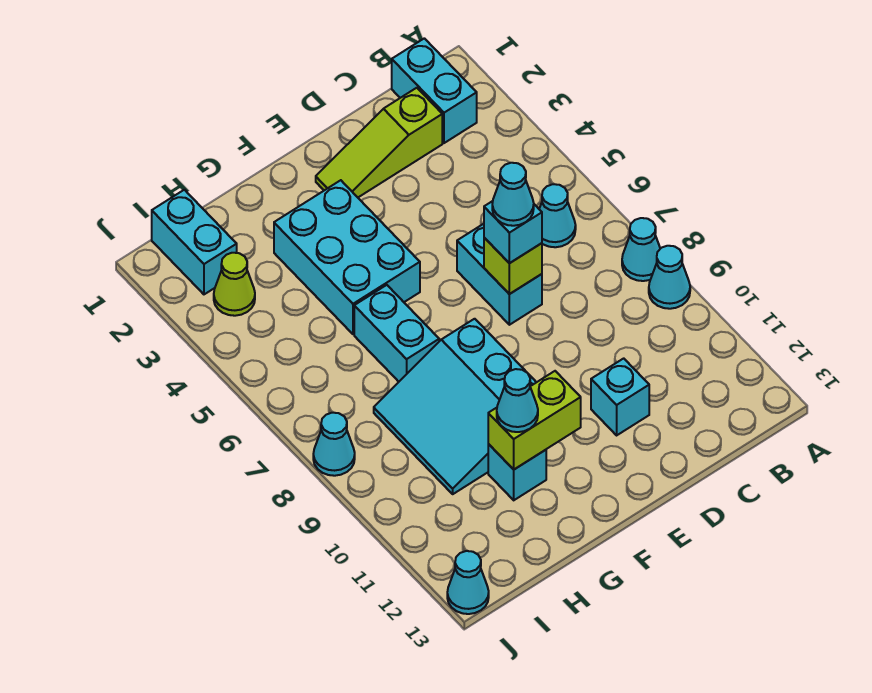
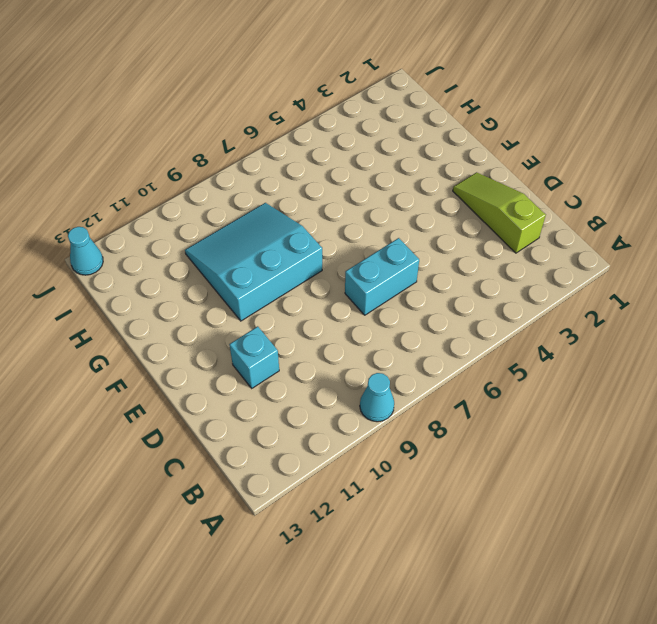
none -> cyan 1x1 cone [622,218,660,281]
none -> cyan 1x2 brick [392,38,477,143]
none -> cyan 1x1 cone [539,184,576,247]

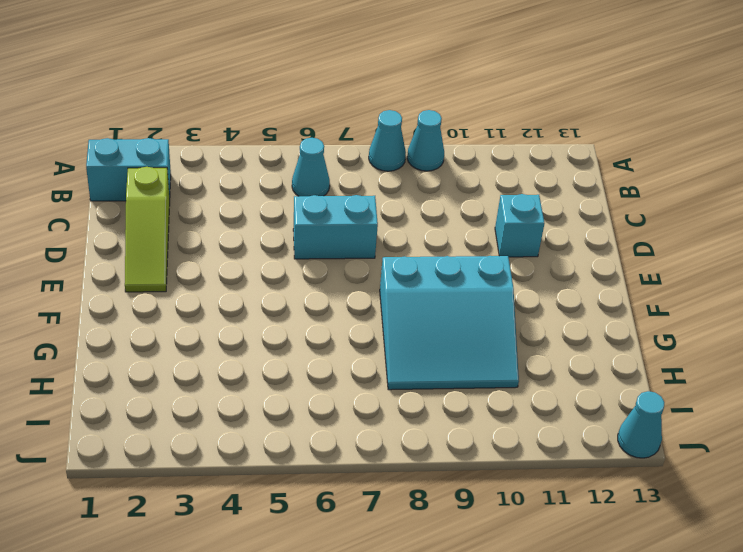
none -> cyan 2x3 brick [274,180,420,334]
none -> cyan 1x2 brick [354,285,439,382]
none -> cyan 1x1 brick [488,444,546,500]

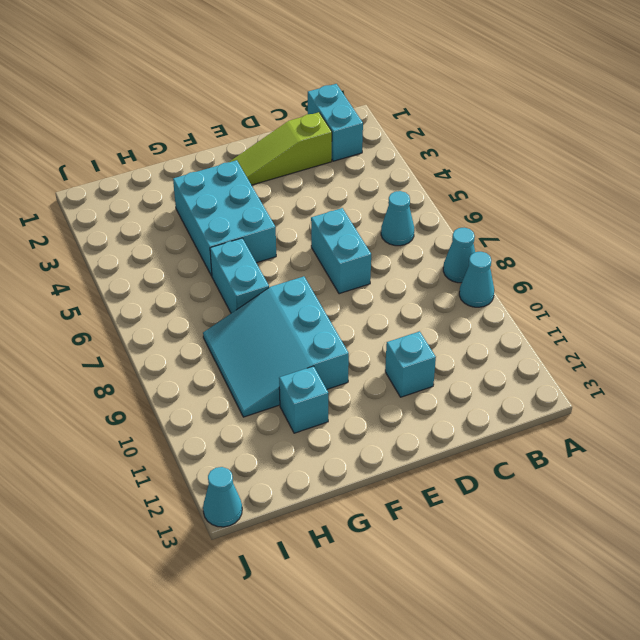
none -> cyan 1x2 brick [152,190,237,294]
none -> lime 1x1 cone [214,253,255,316]
none -> cyan 1x1 cone [313,413,355,476]

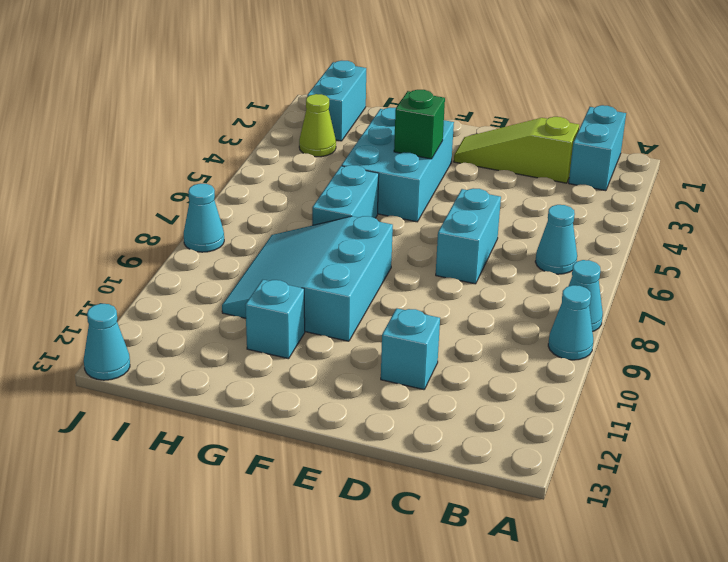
green 1x1 brick [394,90,445,159] -> none
none -> lime 1x1 brick [484,238,542,294]
none -> lime 1x2 brick [488,371,581,469]
none -> cyan 1x1 brick [484,201,542,263]

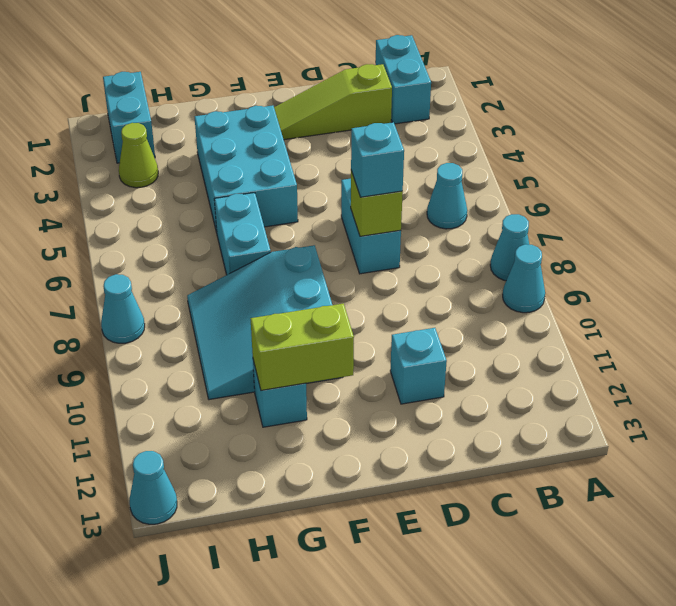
none -> cyan 1x1 cone [497,369,538,432]
none -> cyan 1x1 cone [492,163,534,226]

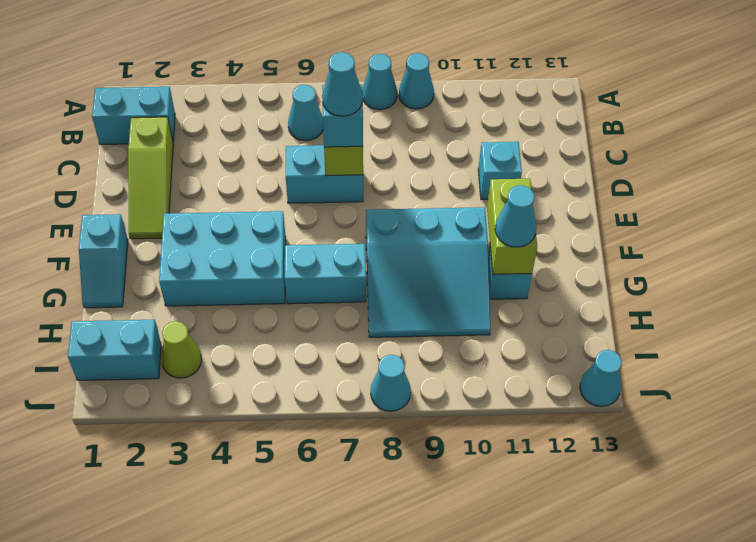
cyan 1x2 slope [79,214,128,308] -> none

